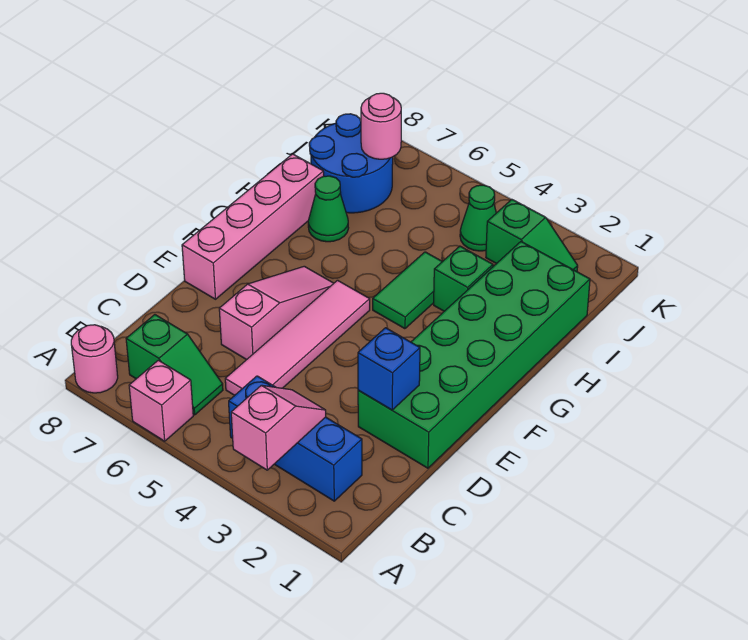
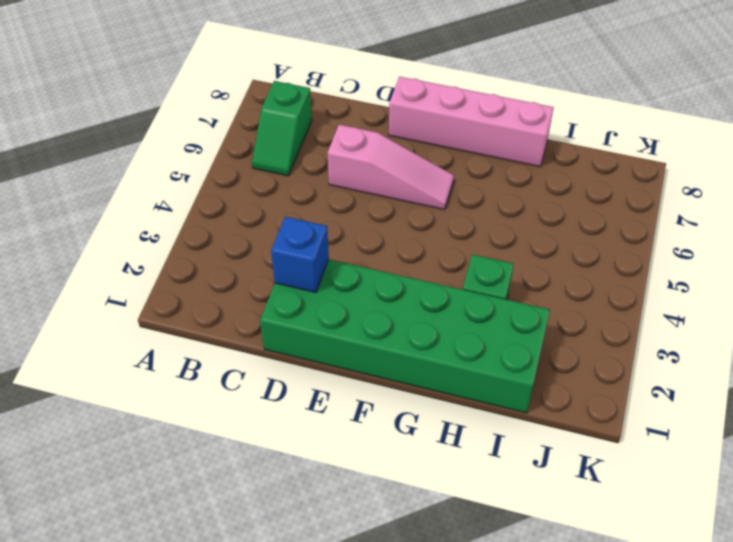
none -> pink 1x1 brick [129,360,193,441]
none -> pink 1x1 round brick [71,325,118,393]
none -> blue 1x3 brick [229,376,362,501]

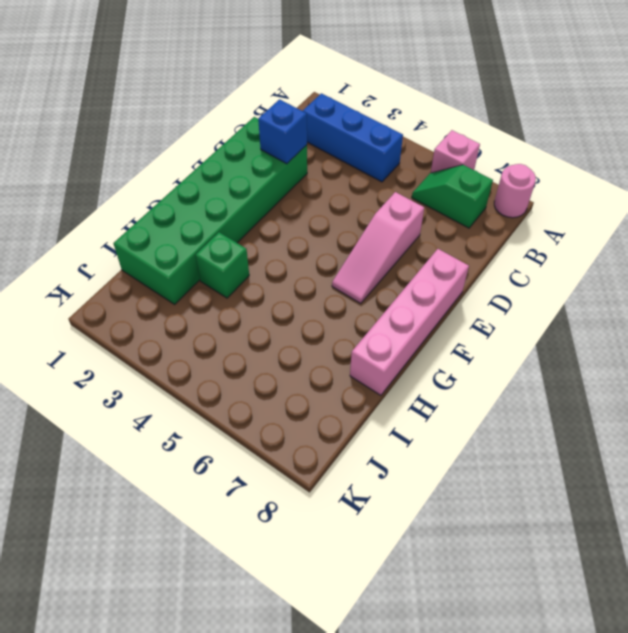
none -> pink 1x4 tile [225,280,370,395]
none -> green 1x2 tile [373,252,442,329]
none -> green 1x1 cone [308,176,348,242]

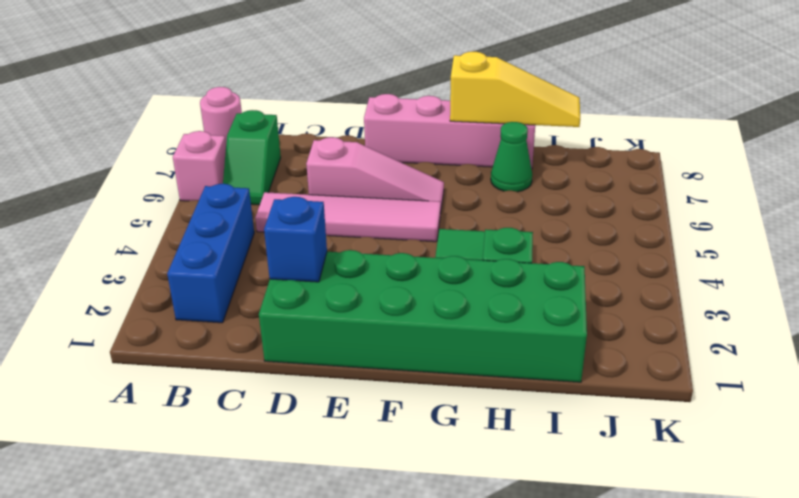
yellow 1x3 slope [450,52,580,127] -> none
none -> blue 2x2 round brick [309,114,393,213]
none -> green 1x2 slope [486,200,578,272]
none -> green 1x1 cone [460,185,496,251]

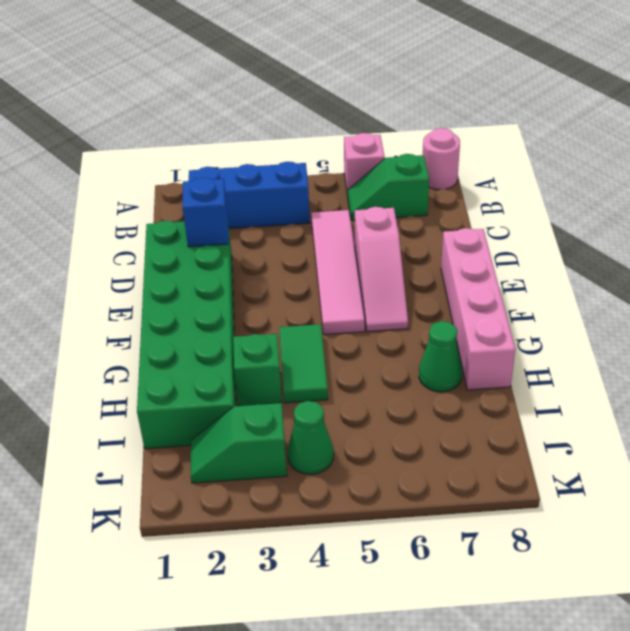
none -> blue 2x2 round brick [309,114,393,213]
none -> pink 1x2 slope [231,385,326,470]
none -> pink 1x1 round brick [361,93,401,159]

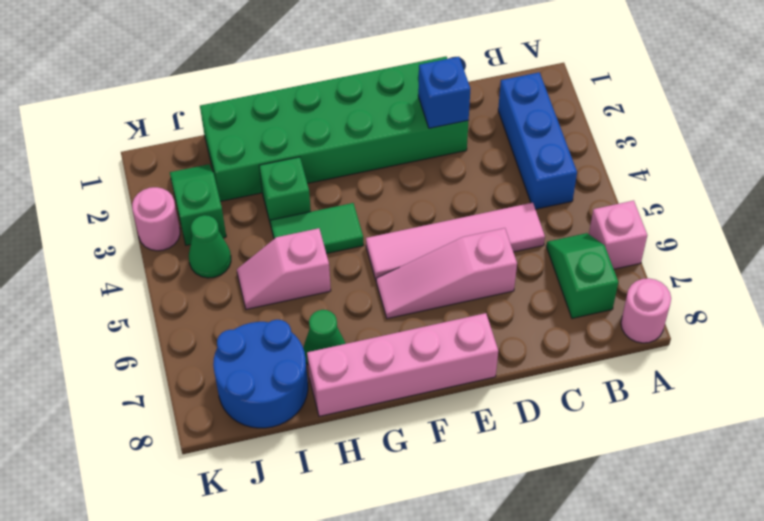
pink 1x2 slope [237,228,331,309] -> pink 1x2 slope moved to [231,385,326,470]
pink 1x1 round brick [132,187,180,251] -> pink 1x1 round brick moved to [361,93,401,159]

